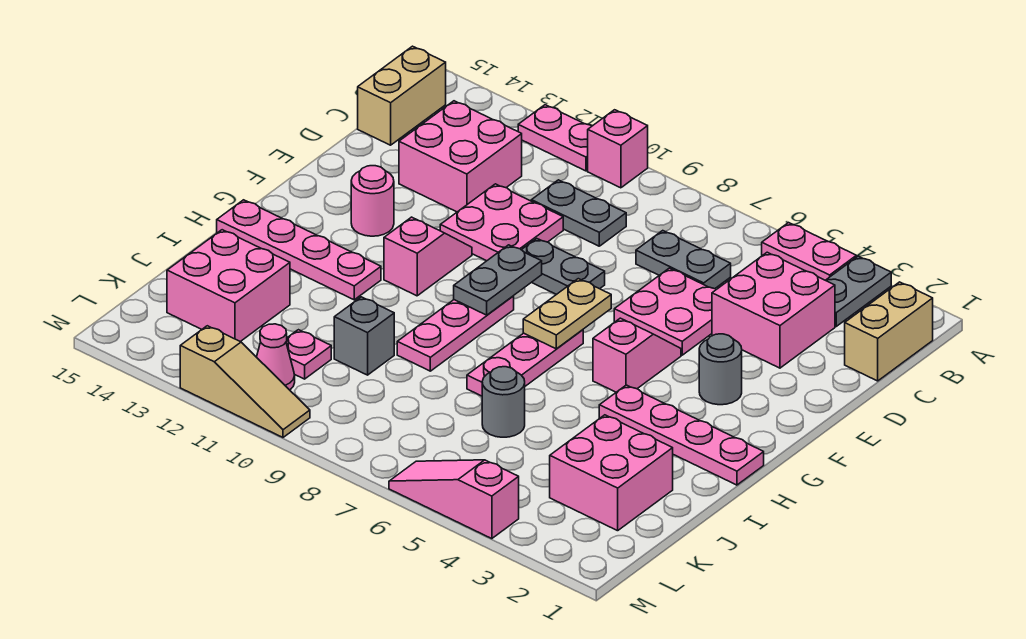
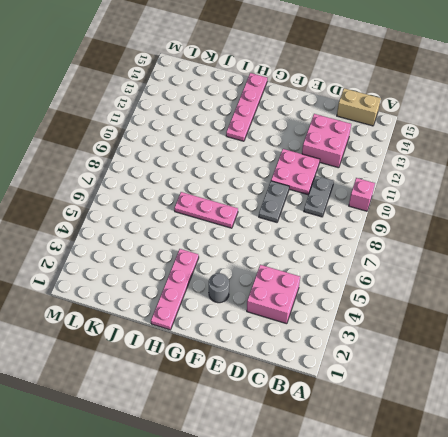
none -> grey 1x2 plate [826,256,891,326]
none -> pink 1x2 plate [762,223,856,280]
none -> pink 1x2 plate [518,105,592,171]
none -> tan 1x2 brick [845,282,933,381]

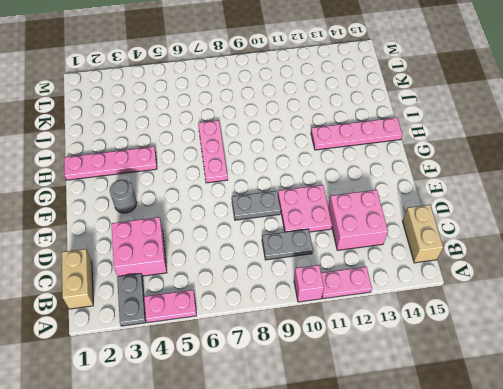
none -> grey 1x2 plate [636,231,731,289]
none -> pink 2x2 plate [614,268,716,355]
none -> pink 1x2 slope [593,318,681,392]
none -> pink 1x2 slope [384,217,472,296]

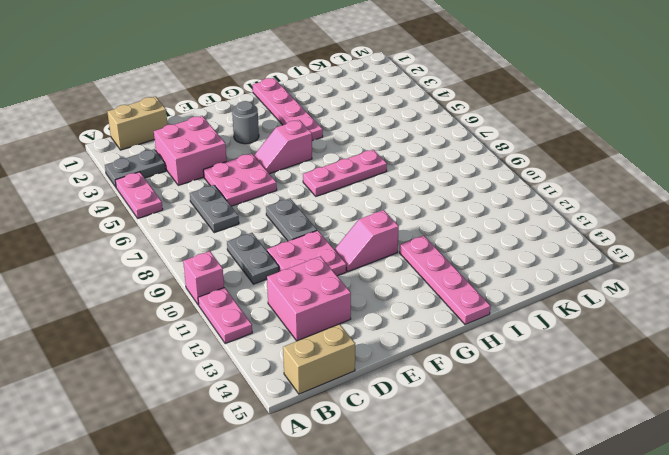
none -> pink 1x1 round brick [351,166,394,236]
none -> pink 1x3 plate [397,296,514,371]
none -> pink 2x2 brick [550,415,673,531]
none -> grey 1x1 round brick [482,367,525,437]

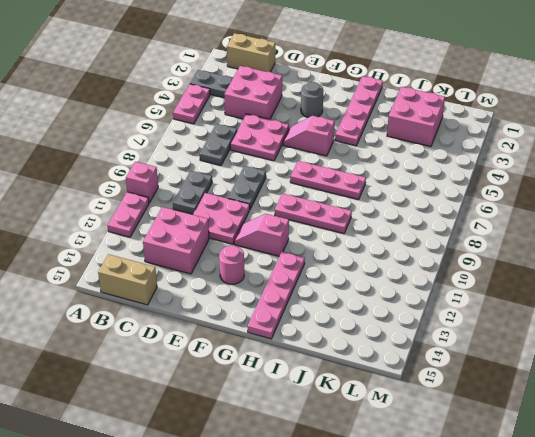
none -> grey 1x1 round brick [482,367,525,437]
none -> grey 1x1 brick [334,297,394,375]
none -> pink 2x2 brick [167,230,290,342]
none -> pink 1x1 plate [286,330,331,379]

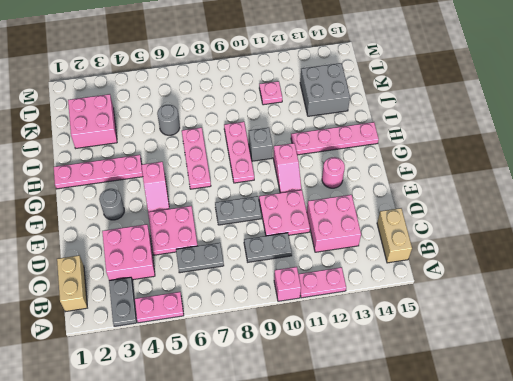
grey 1x1 brick [249,128,273,161] -> grey 1x1 brick moved to [334,297,394,375]
grey 2x2 brick [300,63,350,116] -> pink 2x2 brick [167,230,290,342]
none -> pink 1x1 cone [257,324,295,390]
none -> pink 1x3 slope [389,460,519,539]
none -> tan 1x3 slope [180,326,310,437]
none -> tan 1x2 plate [523,279,611,349]

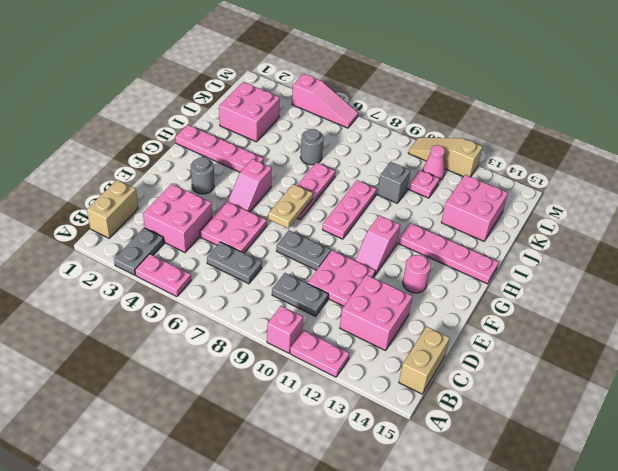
none -> grey 1x2 plate [454,245,542,315]

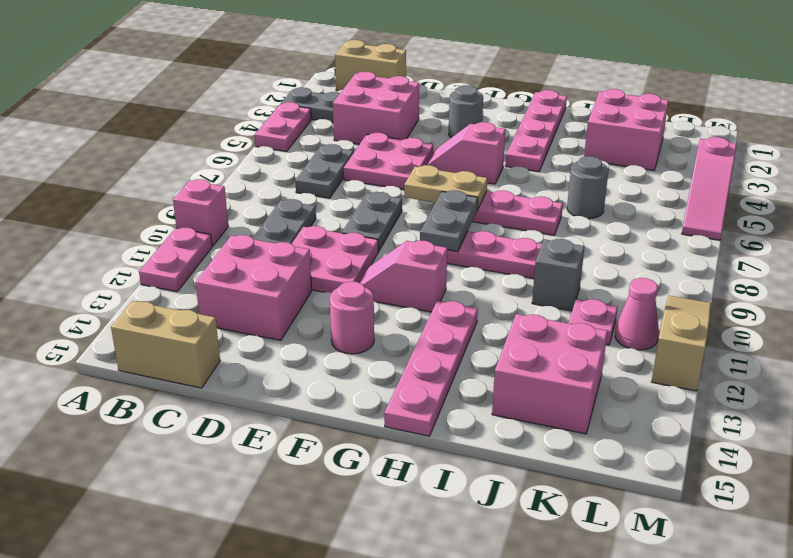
grey 1x2 plate [420,190,478,252] -> grey 1x2 plate turned to [454,245,542,315]

